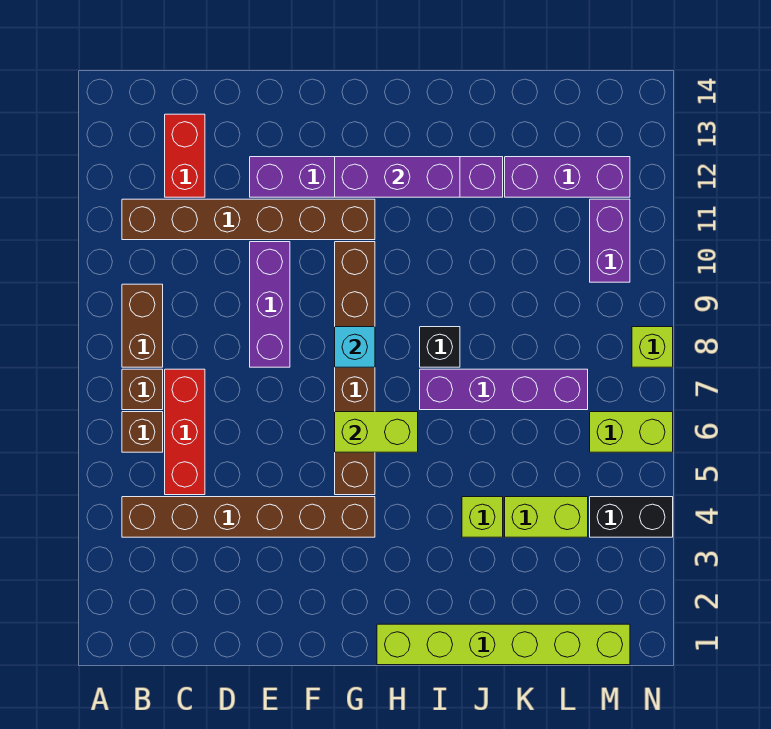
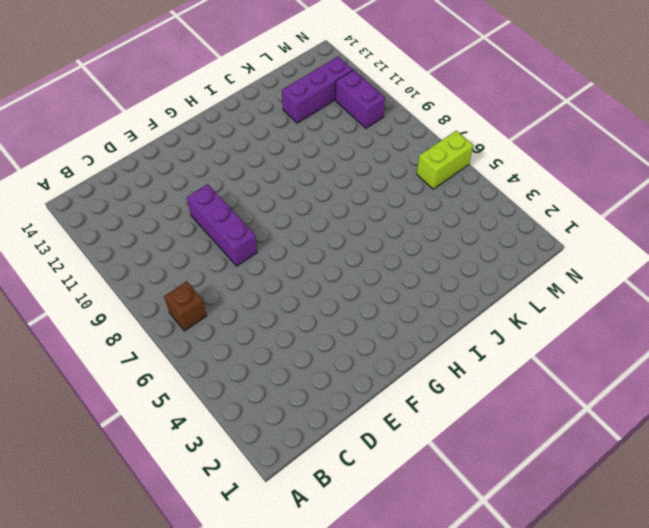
none -> brown 1x6 brick [122,497,375,537]
none -> brown 1x1 brick [122,412,163,452]
none -> brown 1x2 brick [122,284,163,367]

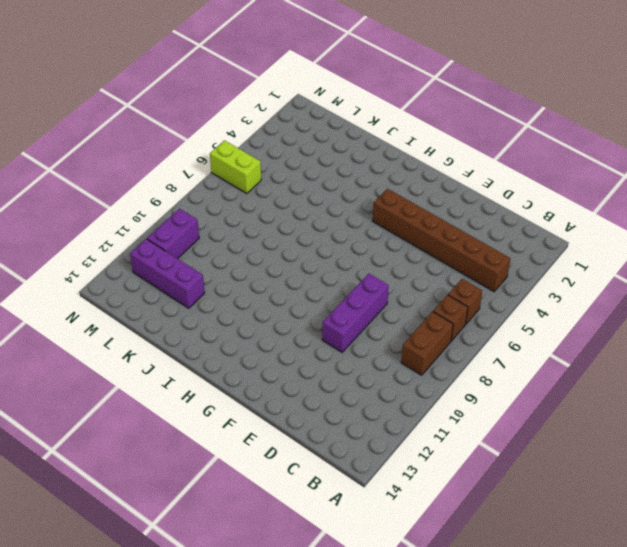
none -> brown 1x6 brick [122,199,375,240]
none -> red 1x3 brick [165,369,205,495]
none -> red 1x2 brick [165,114,205,197]

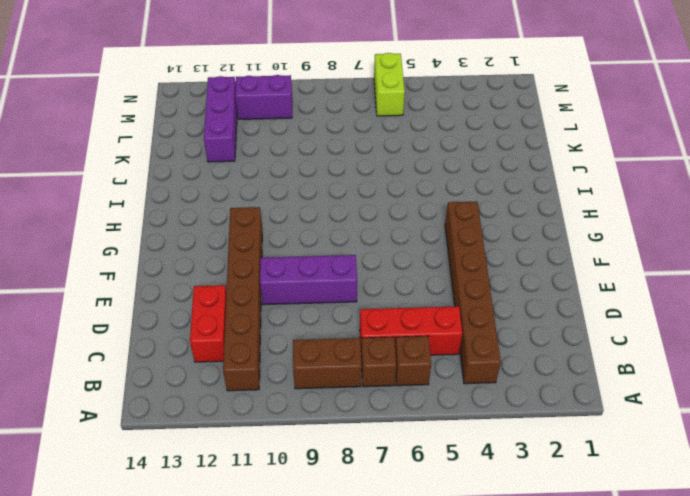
red 1x2 brick [190,285,226,362] -> red 1x2 brick turned to [165,114,205,197]
none -> purple 1x6 brick [250,157,503,197]
none -> brown 1x6 brick [335,242,375,495]
none -> lime 1x6 brick [377,624,630,665]

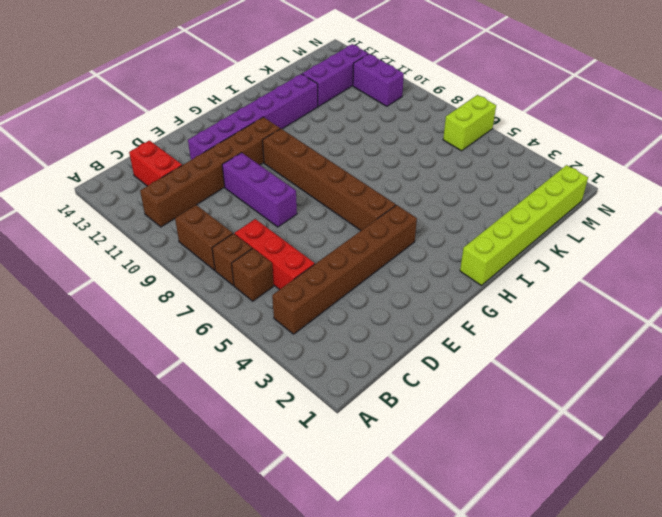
none -> purple 1x4 brick [420,369,588,410]
none -> black 1x1 brick [420,327,460,367]
none -> lime 1x1 brick [462,497,503,537]

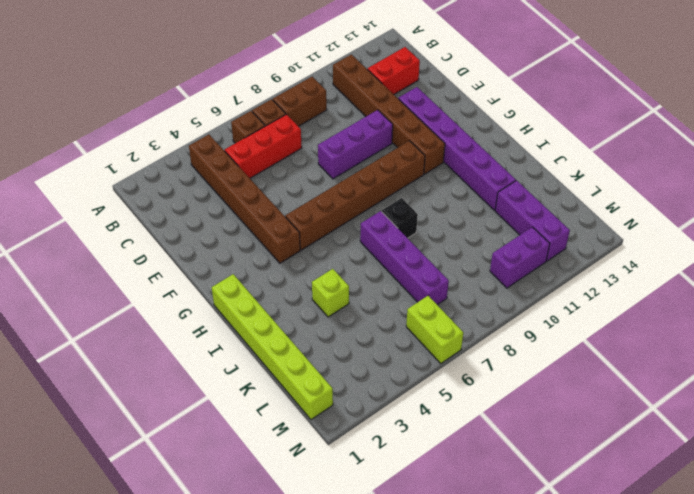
none -> lime 1x2 brick [505,497,588,537]
none -> black 1x2 brick [590,497,673,537]
none -> lime 1x1 brick [632,327,673,367]

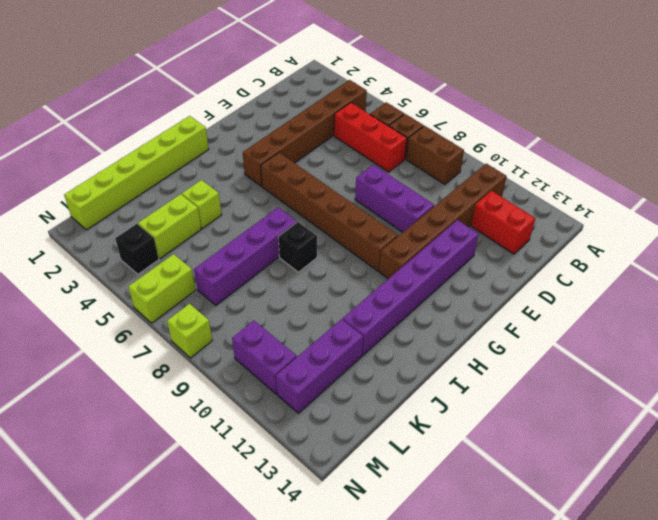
black 1x1 brick [115,224,159,274] -> black 1x2 brick [590,497,673,537]
none -> lime 1x2 brick [335,412,418,452]
none -> cyan 1x1 brick [335,327,375,367]
none -> purple 1x3 brick [335,157,460,197]

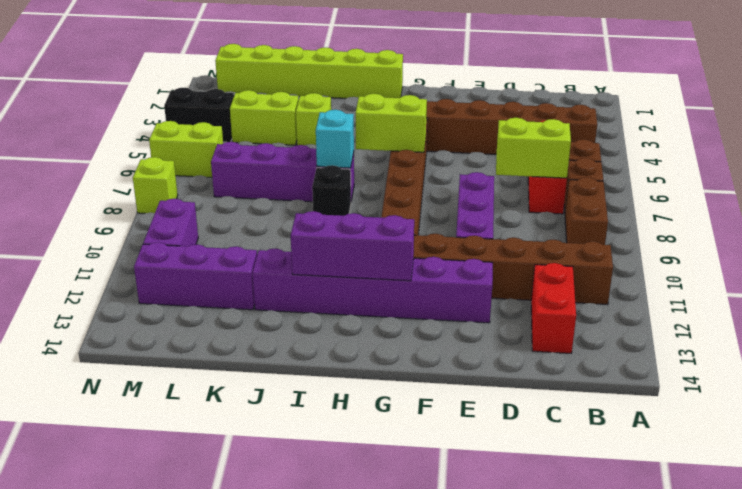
lime 1x2 brick [496,118,571,178] -> none
cyan 1x1 brick [316,110,354,168] -> cyan 1x1 brick moved to [335,327,375,367]

